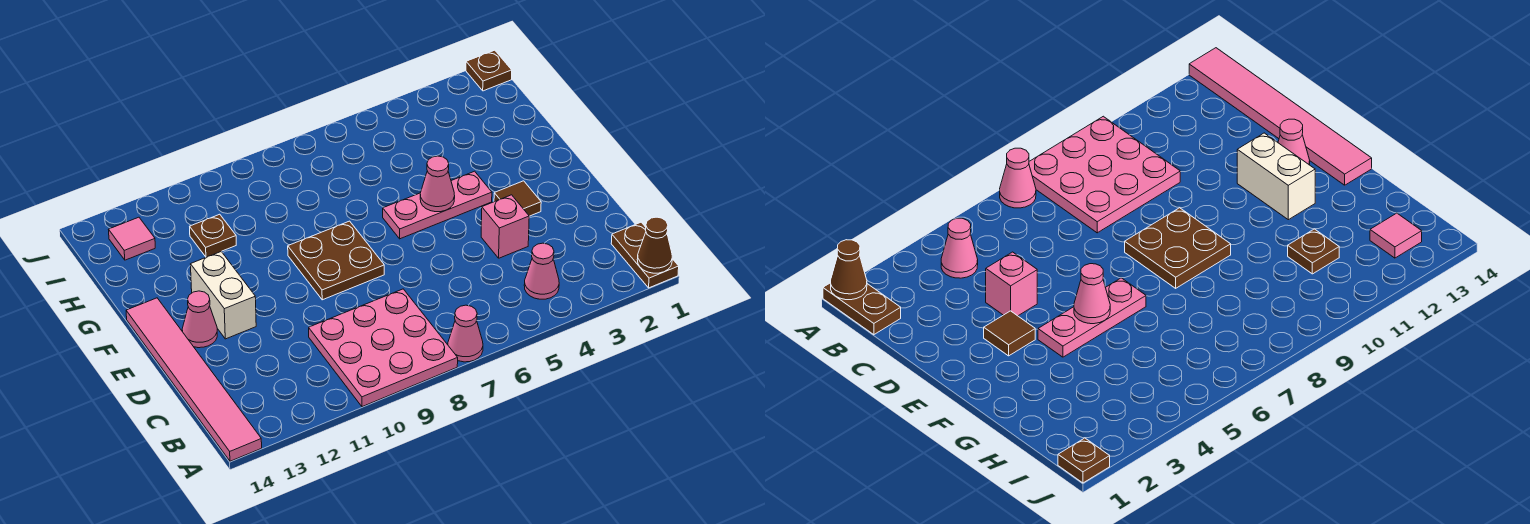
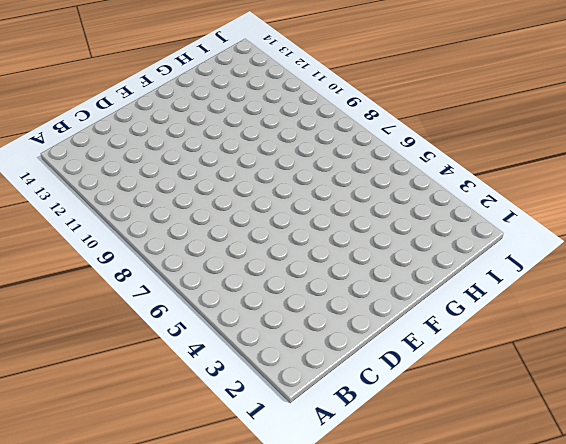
none -> brown 1x2 plate [611,222,679,288]
none -> pink 1x1 cone [448,305,483,362]
none -> pink 3x3 plate [309,289,458,407]

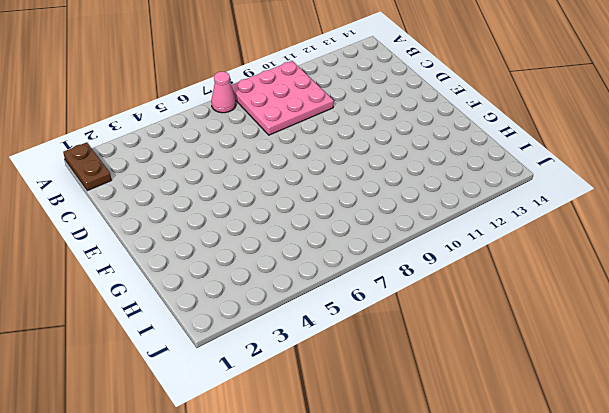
none -> pink 1x6 tile [126,298,262,461]
none -> pink 1x1 cone [524,243,559,299]
none -> pink 1x1 brick [481,195,529,258]

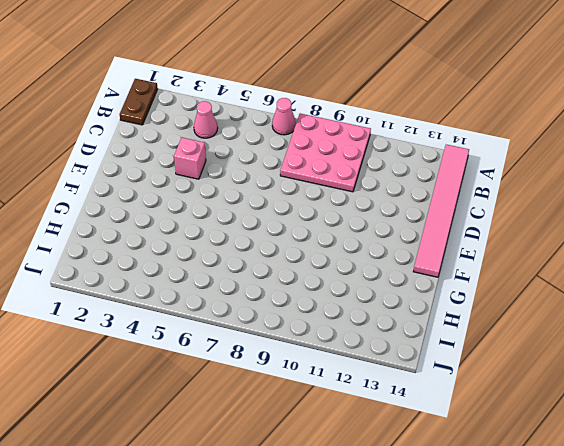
none -> brown 1x1 tile [494,181,541,216]
none -> brown 2x2 plate [288,221,384,300]
none -> white 1x2 brick [191,252,256,339]

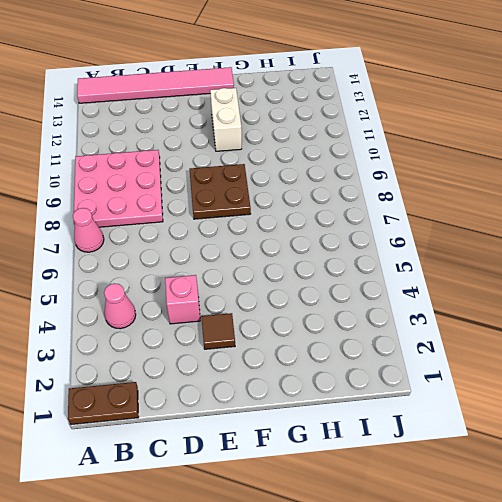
white 1x2 brick [210,88,242,151] -> white 1x2 brick turned to [191,252,256,339]
none -> pink 1x1 cone [182,291,217,348]
none -> pink 1x3 plate [383,171,492,239]
none -> brown 1x1 plate [190,214,236,257]

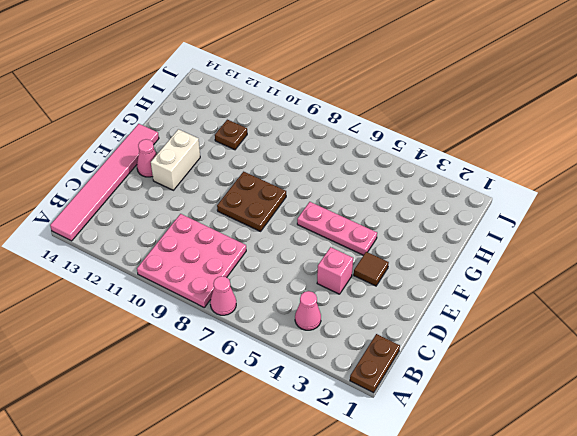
none -> pink 1x1 tile [109,217,155,260]
none -> brown 1x1 plate [466,50,512,91]
none -> brown 1x1 cone [637,217,672,273]

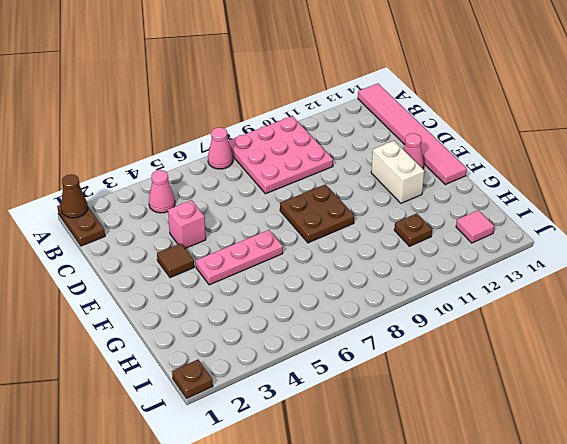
none -> pink 1x1 cone [420,156,455,212]

